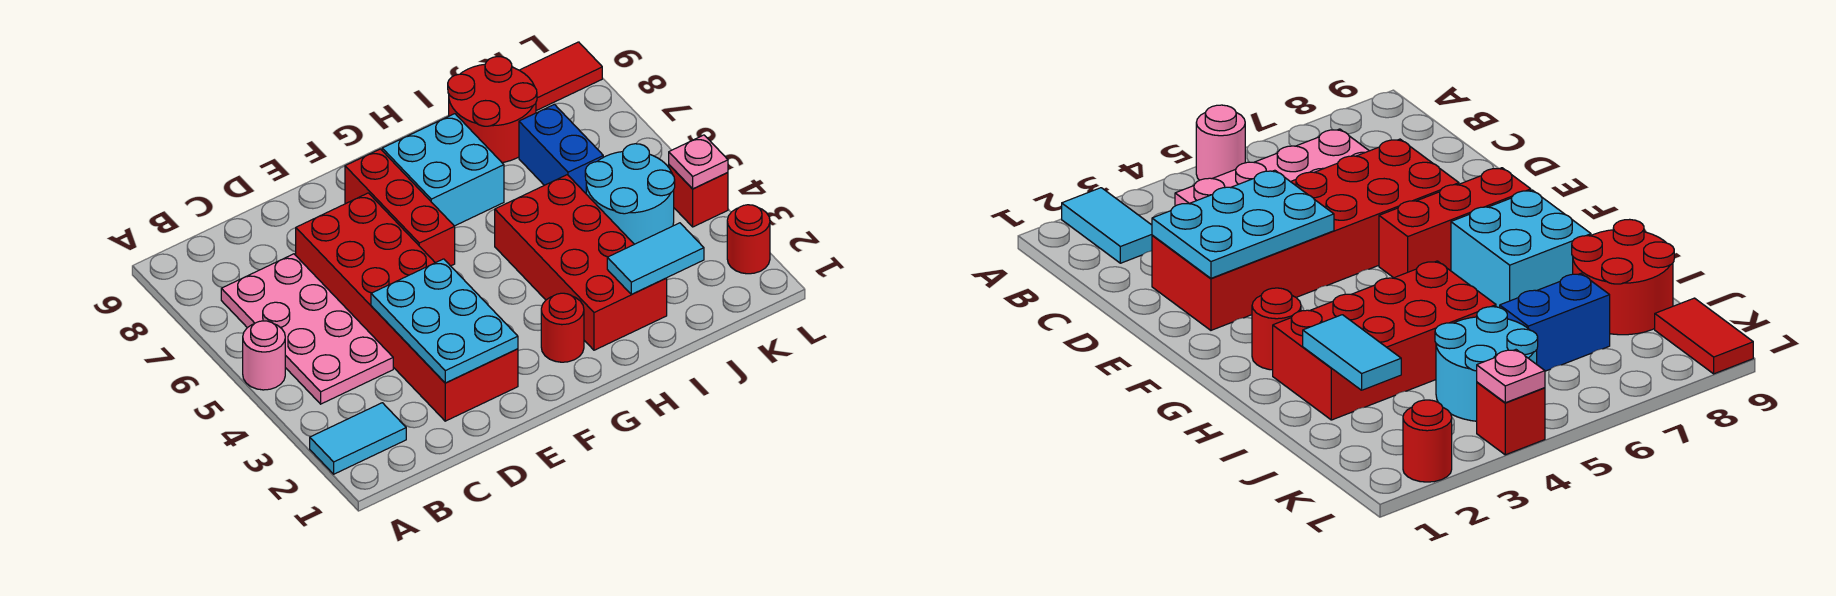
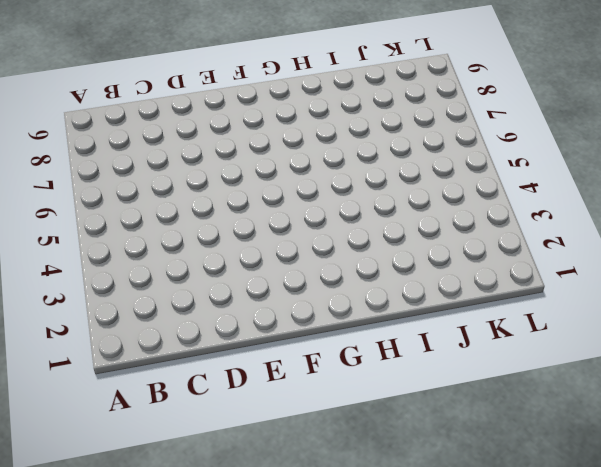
none -> cyan 1x2 tile [310,403,406,474]
none -> pink 1x1 round brick [243,321,285,390]
none -> pink 2x4 plate [221,254,393,404]

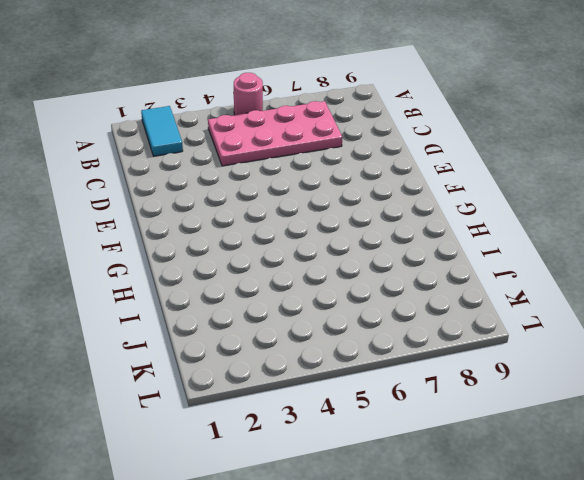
none -> red 2x6 brick [296,193,518,421]
none -> red 1x3 brick [345,149,455,266]
none -> red 1x1 round brick [541,293,584,362]

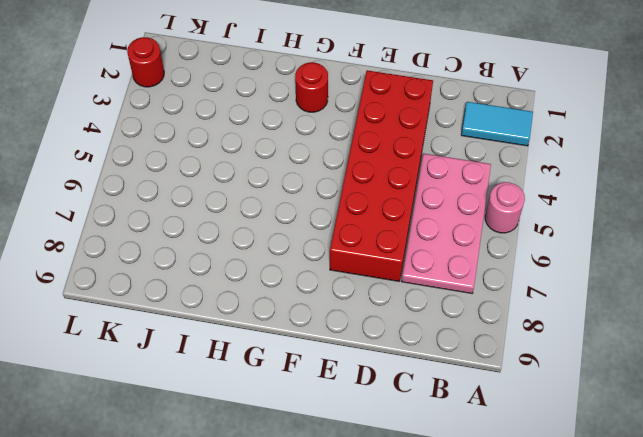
none -> red 1x3 brick [345,149,455,266]
none -> cyan 2x2 brick [382,114,504,226]
none -> red 2x4 brick [495,175,667,350]

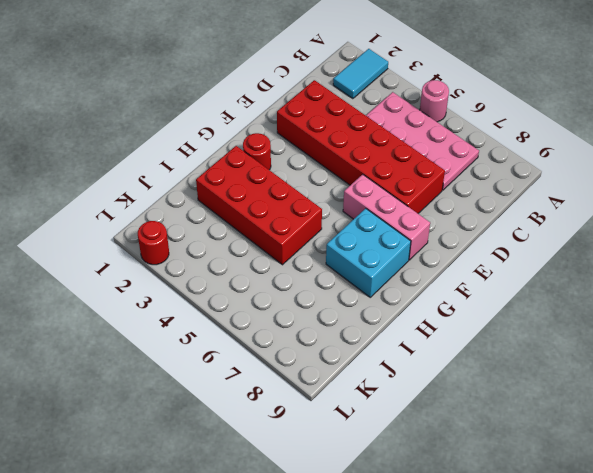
pink 1x3 brick [343,174,430,260] -> red 1x3 brick [345,149,455,266]
none -> red 2x2 round brick [448,57,537,163]
none -> cyan 2x2 round brick [585,144,675,244]
none -> blue 1x2 brick [519,104,603,193]

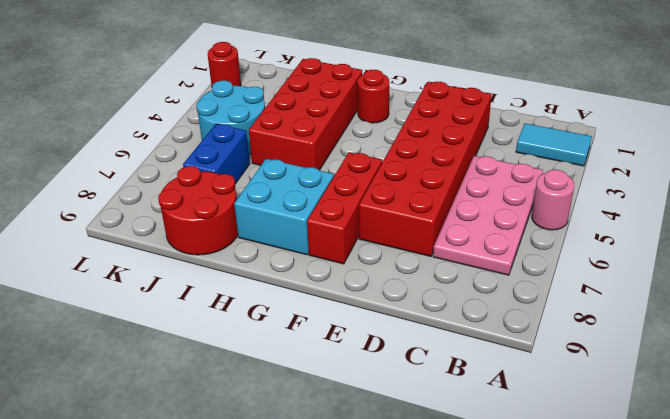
none -> red 1x2 tile [520,42,602,111]
none -> red 1x1 brick [669,165,728,227]
none -> cyan 2x3 plate [371,259,518,383]

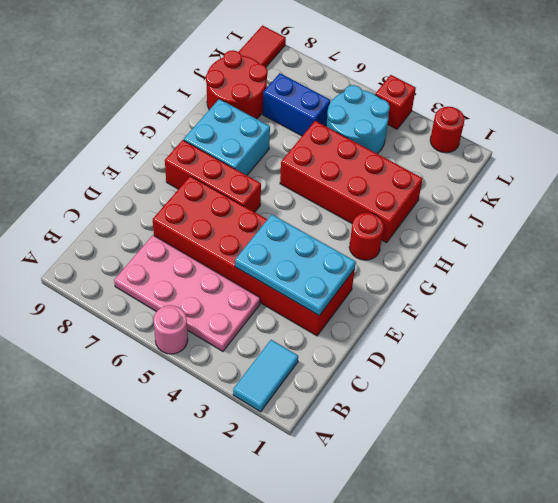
none -> cyan 1x2 tile [607,223,704,295]
none -> pink 1x1 plate [669,135,728,189]

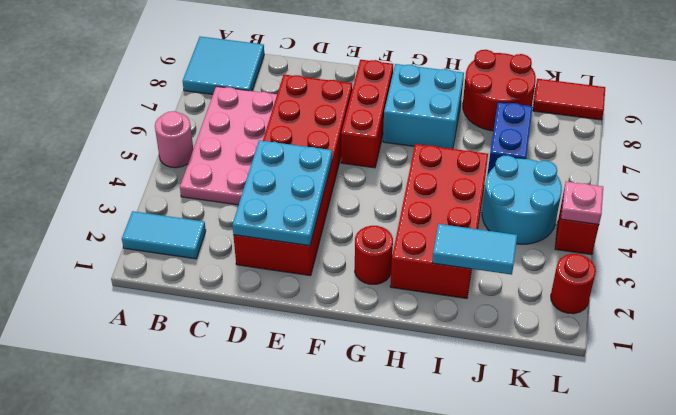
cyan 2x2 tile [183,37,264,94] -> none

